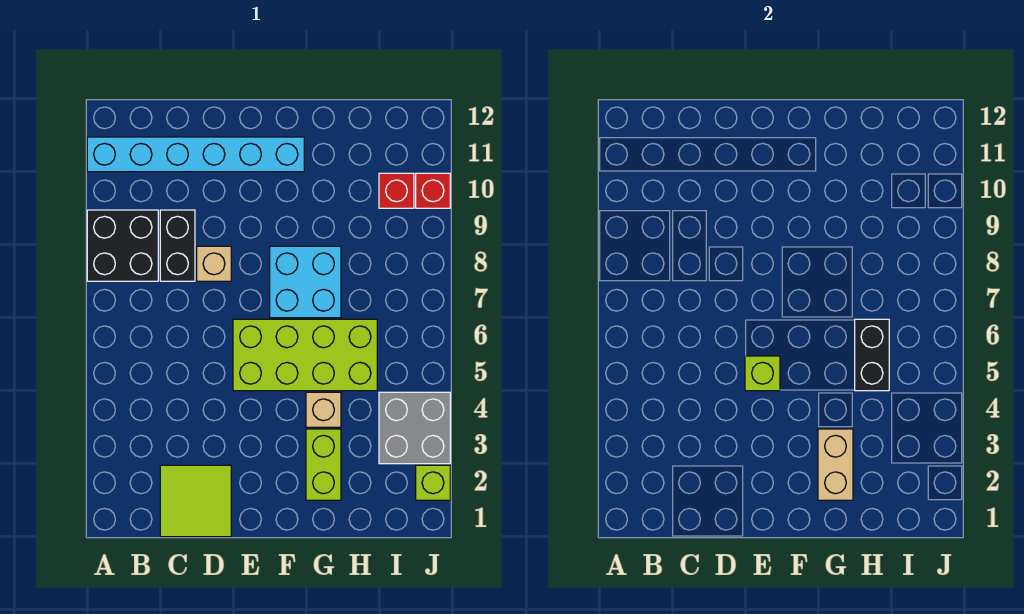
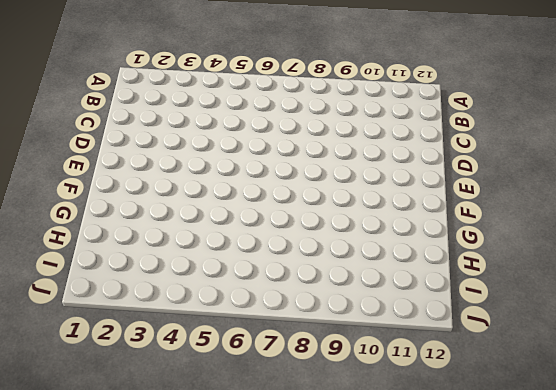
none -> black 2x2 brick [87,210,158,281]
none -> cyan 1x6 brick [87,137,304,172]
none -> lime 2x2 tile [160,465,231,537]

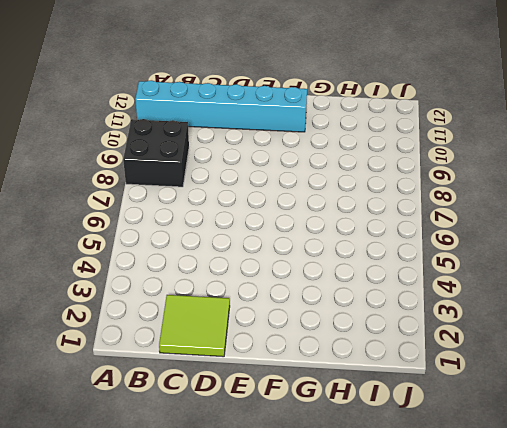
none -> black 1x2 brick [160,210,195,281]
none -> tan 1x1 brick [197,246,231,281]
none -> lime 2x4 brick [233,319,377,391]

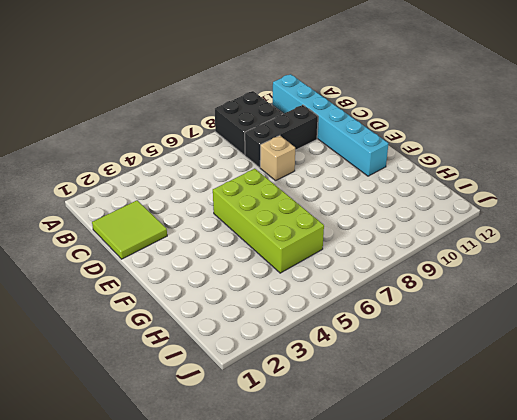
black 1x3 brick [245,105,318,168] -> black 1x2 brick [160,210,195,281]
none -> cyan 2x2 brick [270,246,341,318]
none -> lime 1x2 brick [306,429,341,500]
none -> tan 1x1 brick [306,392,341,427]

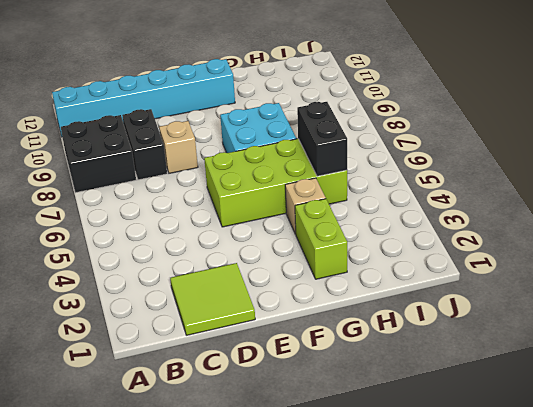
none -> grey 2x2 brick [379,392,450,464]
none -> red 1x1 brick [379,173,414,208]
none -> lime 1x1 brick [416,465,450,500]

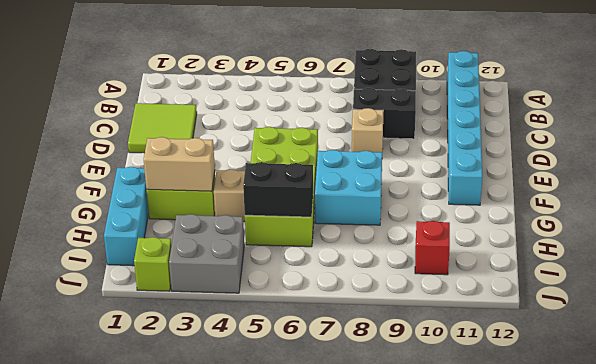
cyan 1x3 brick [104,167,149,266] -> none
none -> red 1x1 brick [416,173,450,208]
none -> lime 1x1 brick [745,356,780,391]

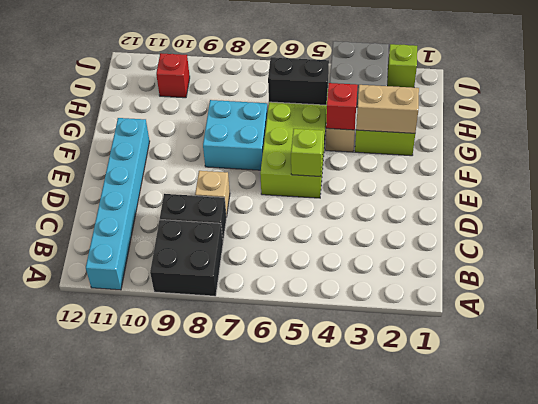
red 1x1 brick [326,83,358,130] -> red 1x1 brick moved to [416,173,450,208]
none -> lime 2x2 tile [160,465,231,537]

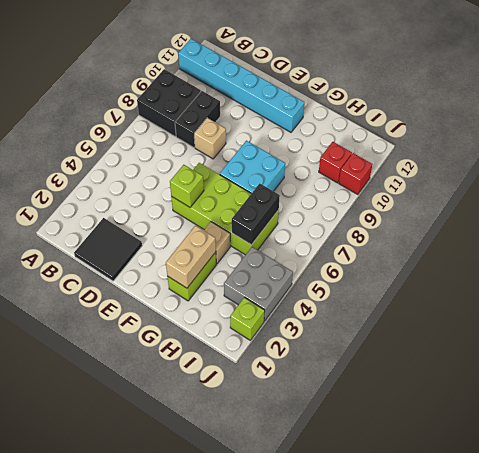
black 2x2 tile [74,218,142,281] -> lime 2x2 tile [160,465,231,537]

